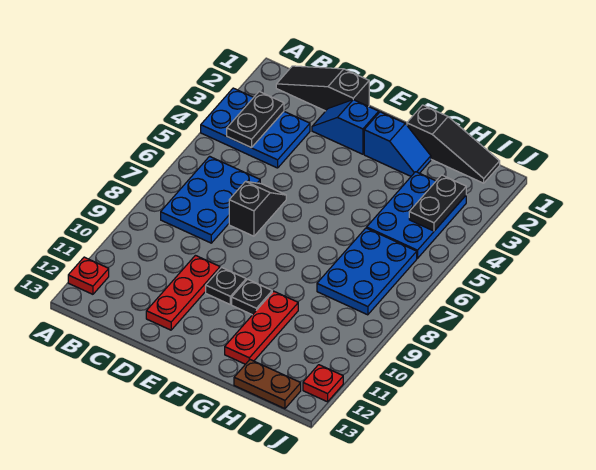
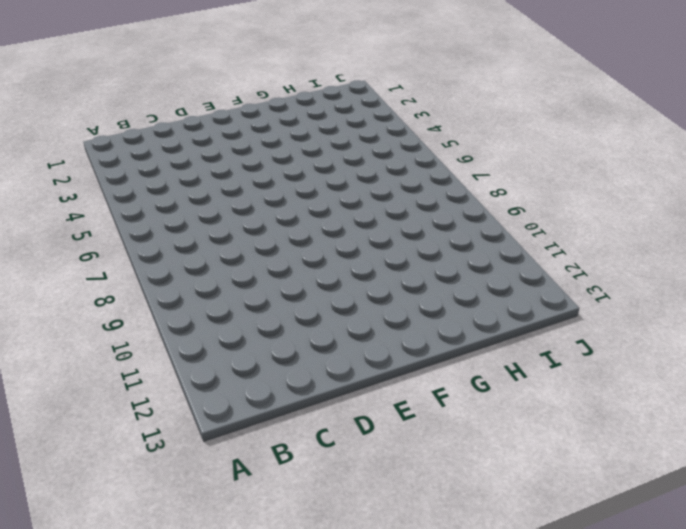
none -> blue 2x3 plate [201,88,310,168]
none -> red 1x1 plate [68,257,109,294]
none -> black 1x3 slope [276,66,369,111]

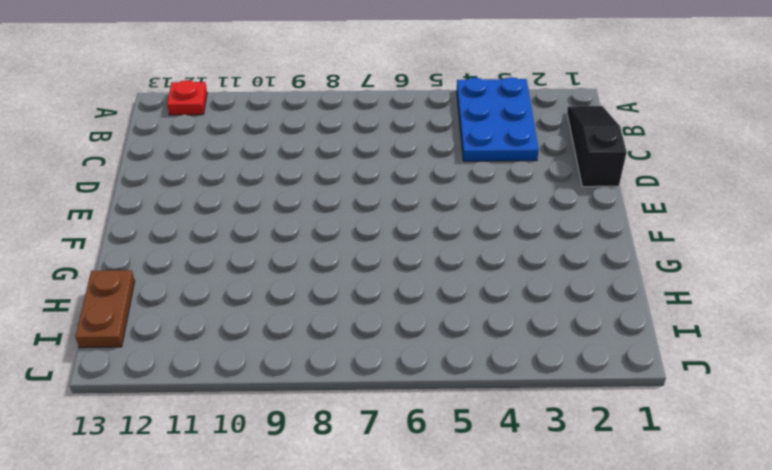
none -> blue 2x3 plate [161,156,260,243]
none -> blue 1x2 slope [312,100,379,154]
none -> black 1x2 slope [229,181,286,236]

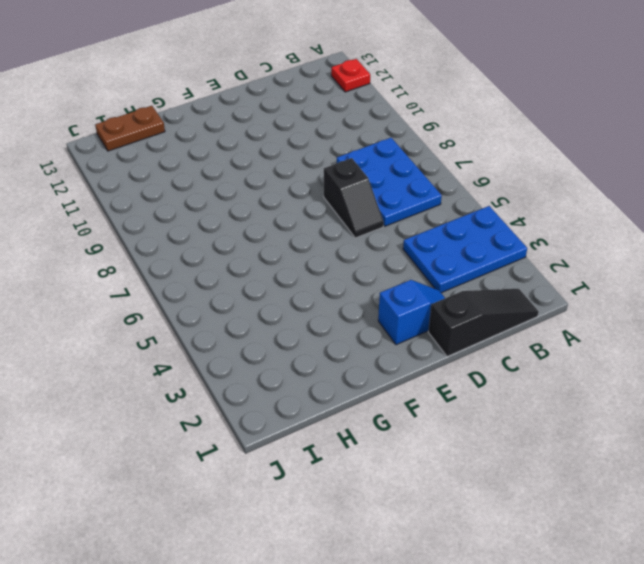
none -> red 1x3 plate [146,255,220,330]
none -> black 1x1 plate [206,267,246,304]
none -> blue 1x2 slope [364,112,431,176]

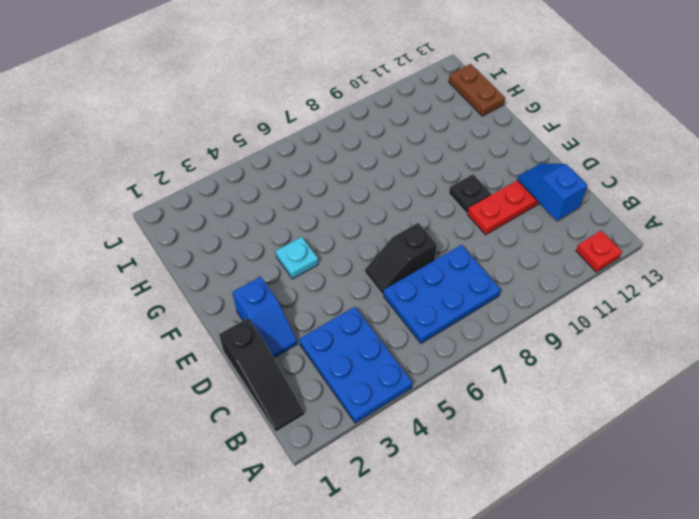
blue 1x2 slope [517,163,588,221] -> blue 1x2 slope moved to [364,112,431,176]
cyan 1x1 plate [276,237,318,279] -> none
none -> black 1x1 plate [232,279,272,315]
none -> black 1x3 slope [407,105,500,183]
none -> red 1x3 plate [225,291,298,364]

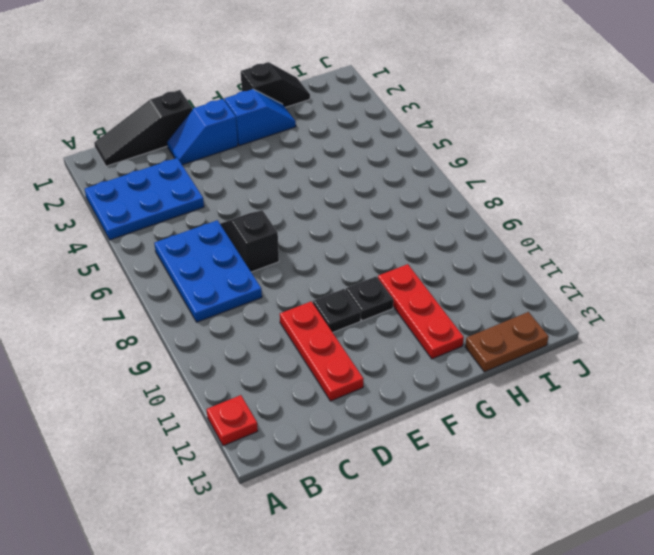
black 1x2 slope [241,62,310,107] -> black 1x3 slope [407,105,500,183]
none -> blue 2x3 plate [367,172,466,258]
none -> blue 2x3 plate [317,228,417,315]
none -> red 1x1 plate [303,365,343,402]

